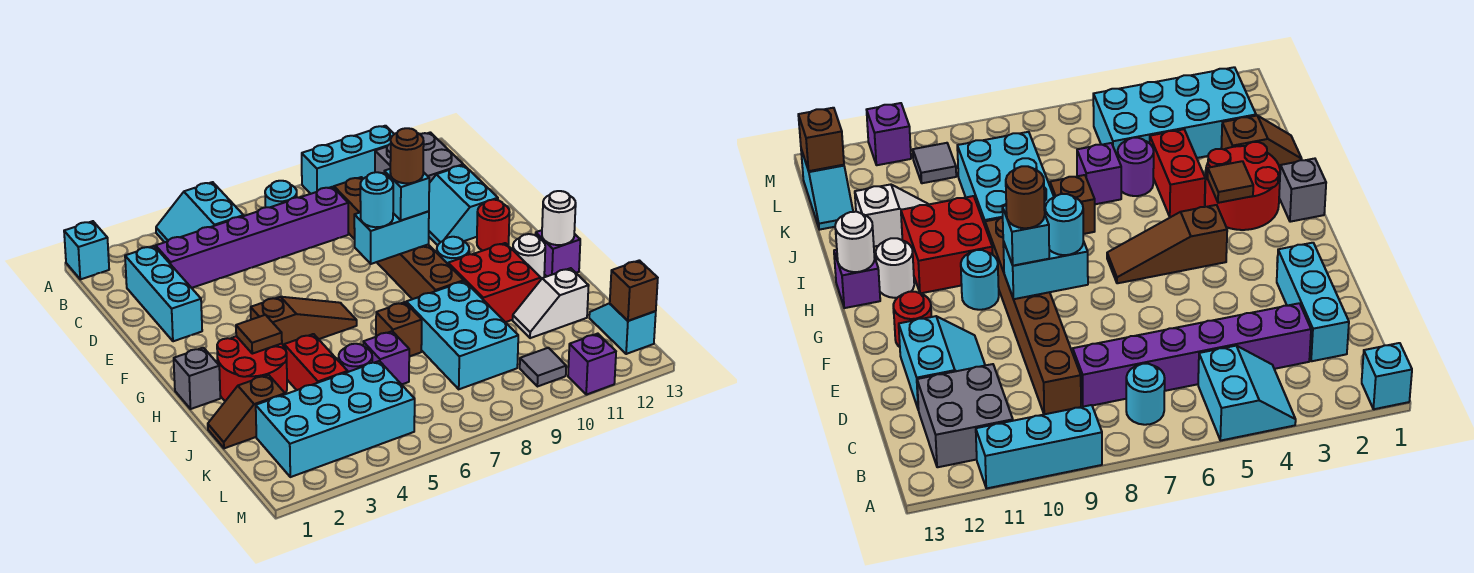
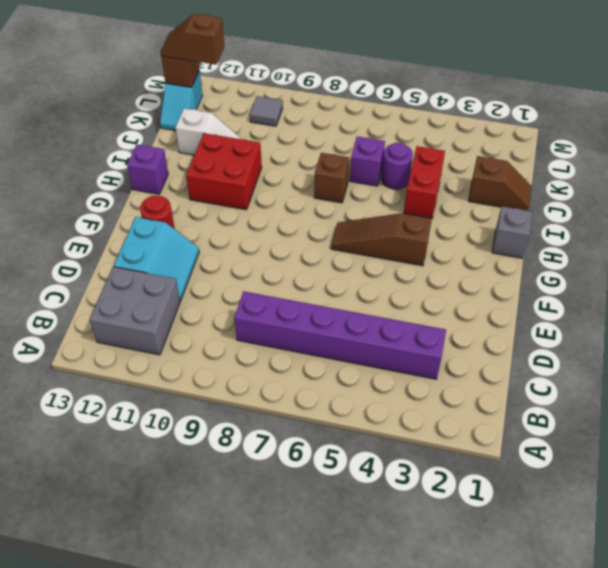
brown 1x2 slope [160,14,224,65] -> none
none -> cyan 1x1 brick [64,221,109,279]
none -> cyan 2x2 slope [156,182,244,242]
none -> cyan 1x3 brick [302,126,394,194]
none -> cyan 1x1 round brick [265,181,297,207]

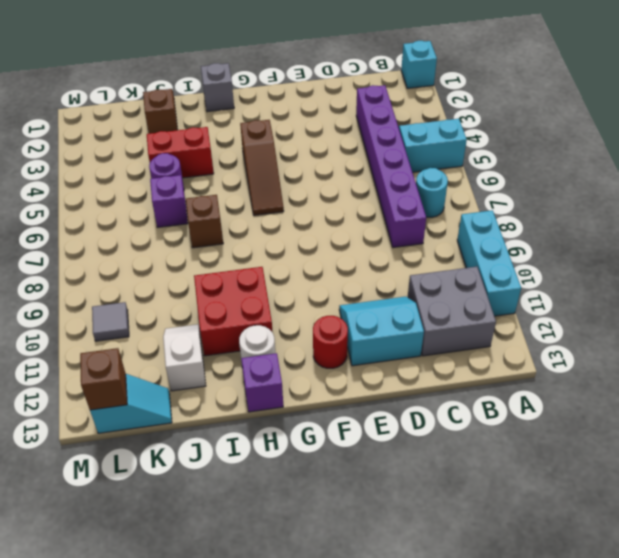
none -> cyan 1x3 brick [125,246,202,341]
none -> brown 1x6 brick [334,177,464,299]
none -> cyan 1x1 round brick [436,237,469,264]
none -> red 2x2 round brick [217,336,287,401]

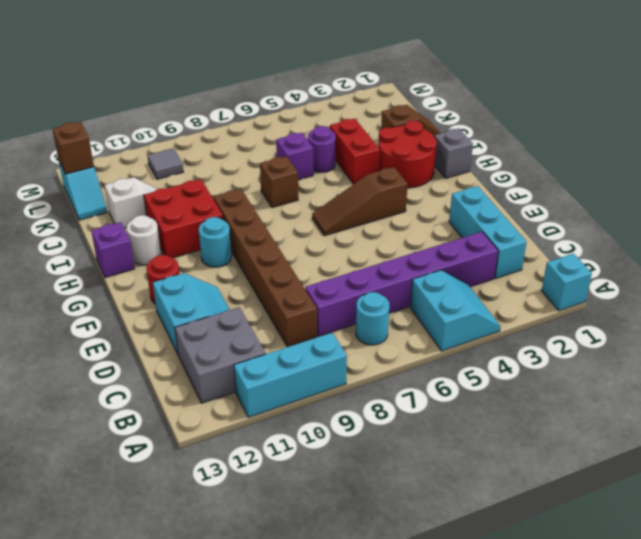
none -> cyan 2x3 brick [406,281,518,389]
none -> cyan 2x4 brick [256,361,415,477]
none -> purple 1x1 brick [568,334,616,395]
none -> cyan 1x2 brick [354,211,429,264]

